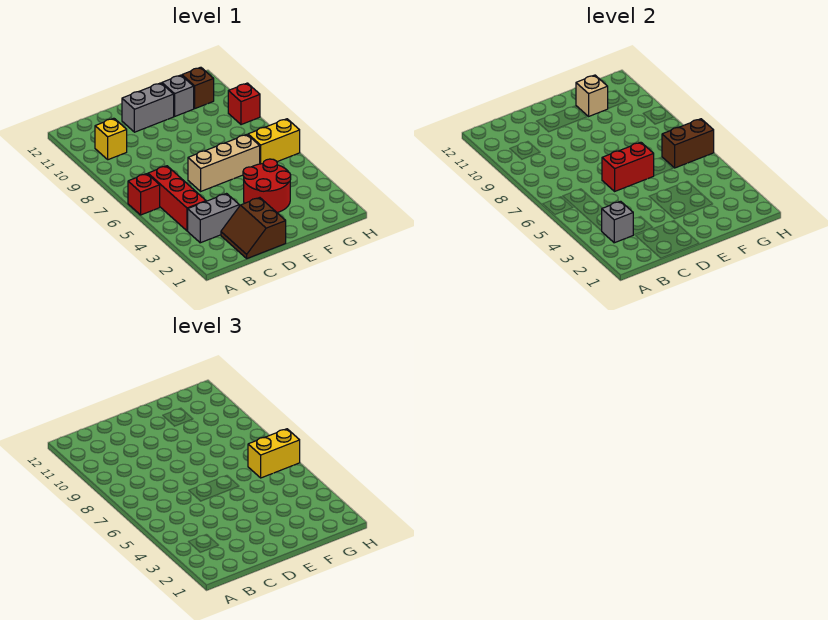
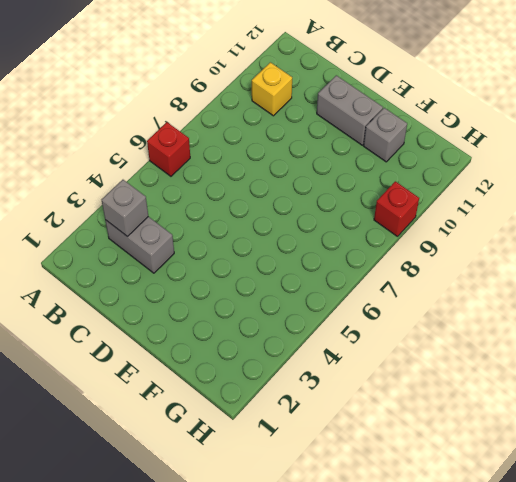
none -> red 1x3 brick [148,166,206,231]
none -> brown 2x2 slope [221,198,286,258]
none -> tan 1x3 brick [188,135,260,191]

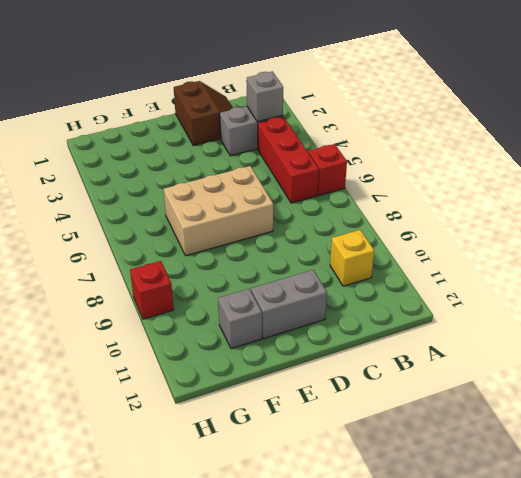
tan 2x3 brick [163,166,273,256] -> tan 1x3 brick [188,135,260,191]
none -> red 2x2 round brick [243,159,291,213]
none -> yellow 1x2 brick [248,119,300,164]
none -> brown 1x1 brick [182,67,214,109]

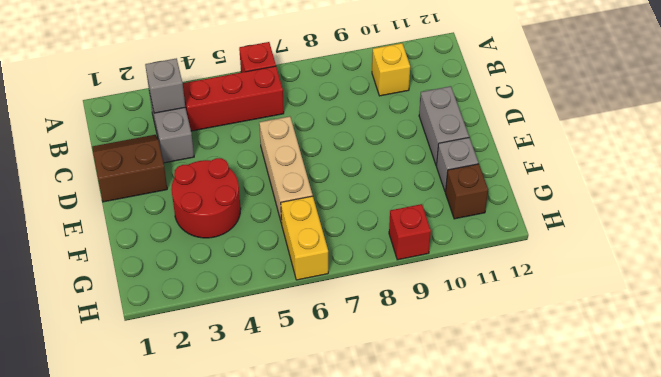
none -> red 1x2 brick [602,142,654,191]
none -> tan 1x1 brick [576,75,608,116]
none -> brown 1x2 brick [662,119,714,168]

